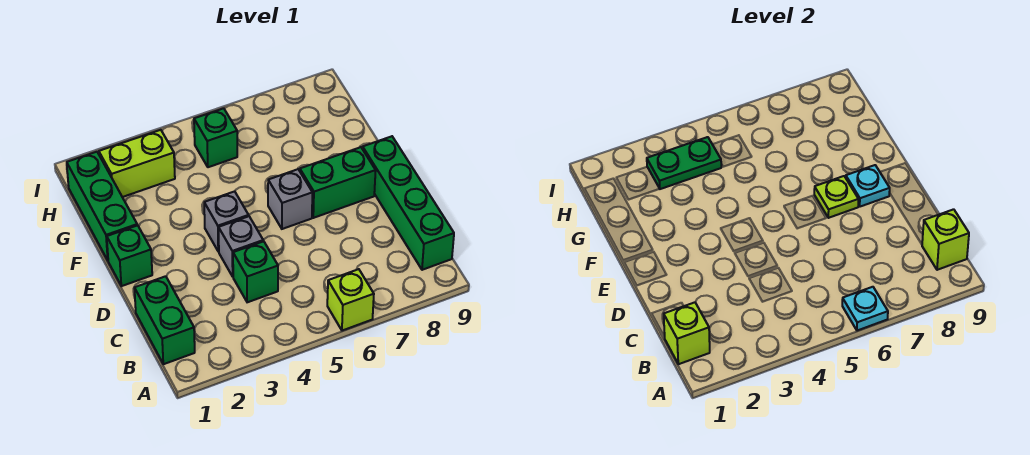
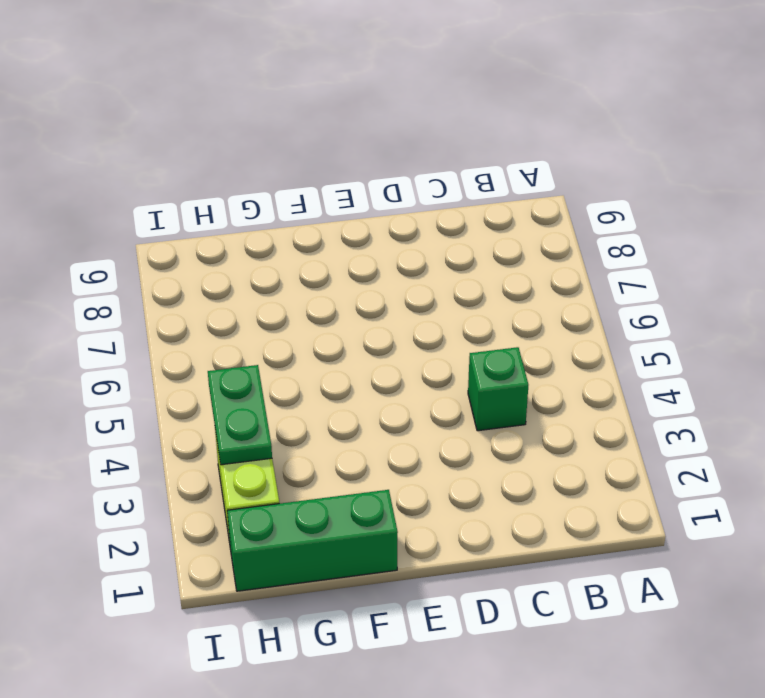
none -> lime 1x1 brick [327,269,374,331]
none -> green 1x2 brick [134,276,195,364]
none -> green 1x4 brick [363,136,454,270]

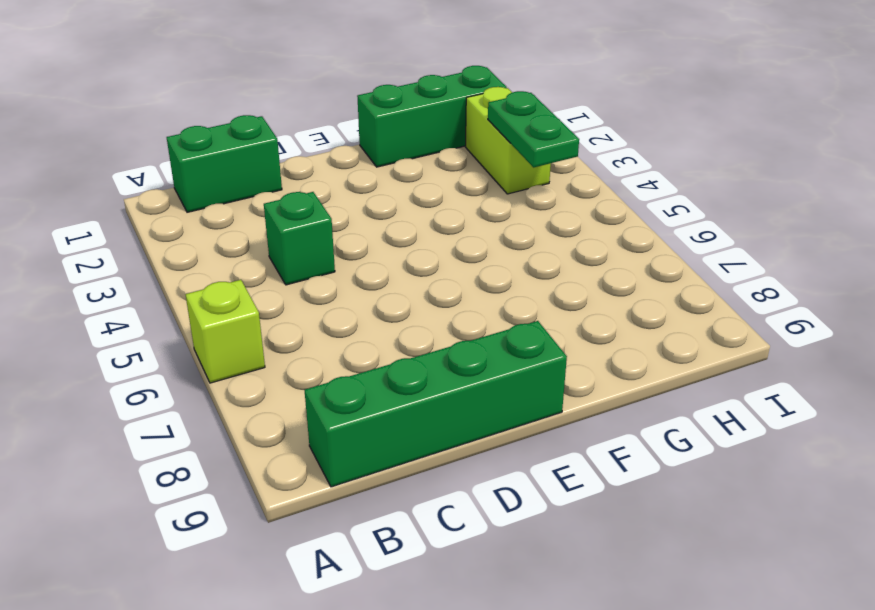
none -> grey 1x1 brick [219,216,263,277]
none -> green 1x1 brick [107,225,152,286]
none -> grey 1x1 brick [204,191,249,252]

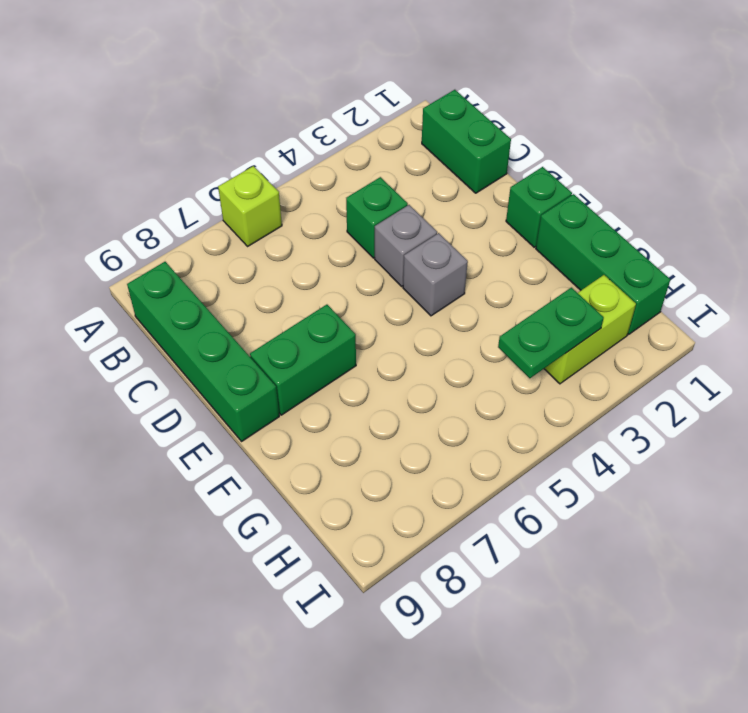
none -> grey 1x1 brick [268,169,312,229]
none -> green 1x1 brick [194,108,237,167]
none -> cyan 1x1 plate [842,287,888,331]

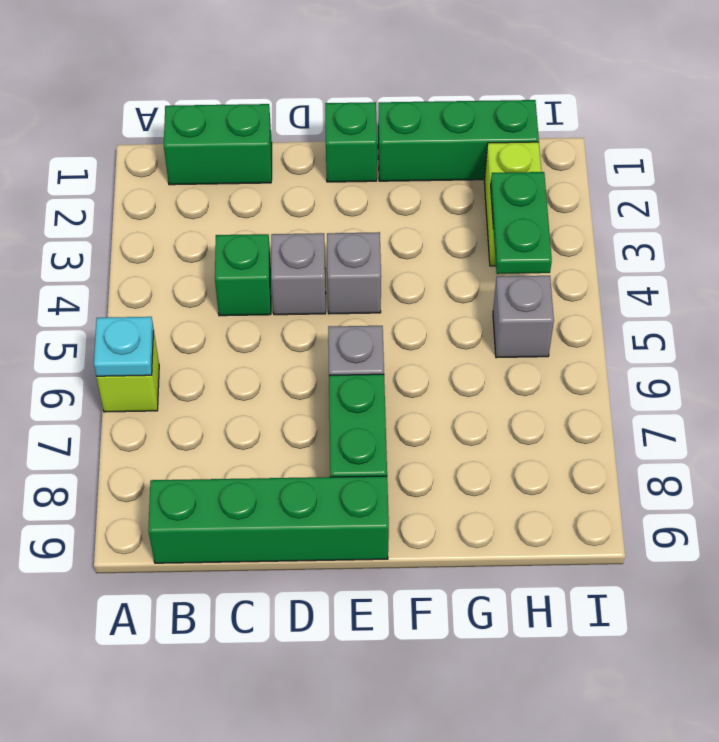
grey 1x1 brick [493,276,554,358] -> green 1x1 brick [194,108,237,167]
none -> lime 1x1 brick [664,302,710,364]
none -> lime 1x1 brick [922,209,969,270]
none -> lime 1x1 plate [814,176,858,218]

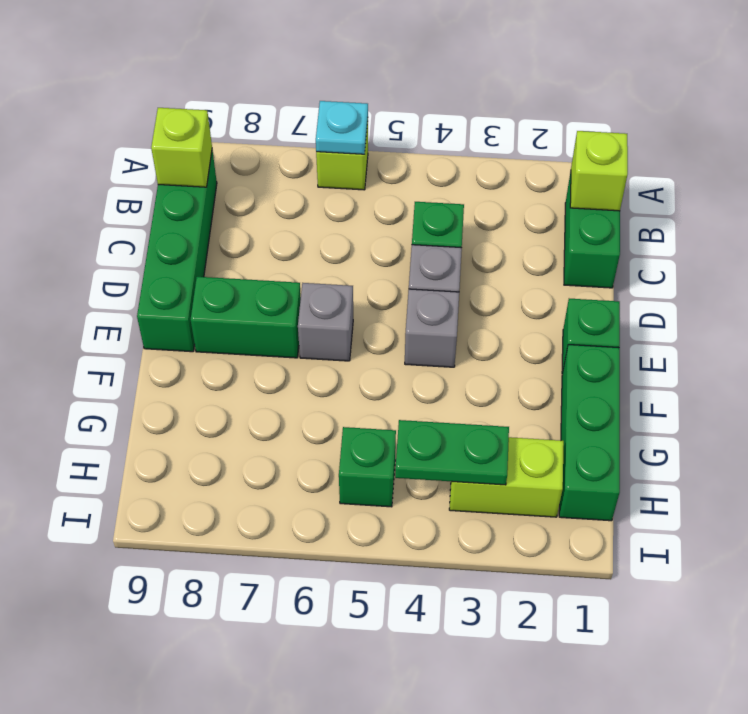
none -> lime 1x1 plate [814,176,858,218]
none -> cyan 1x1 plate [846,165,890,207]

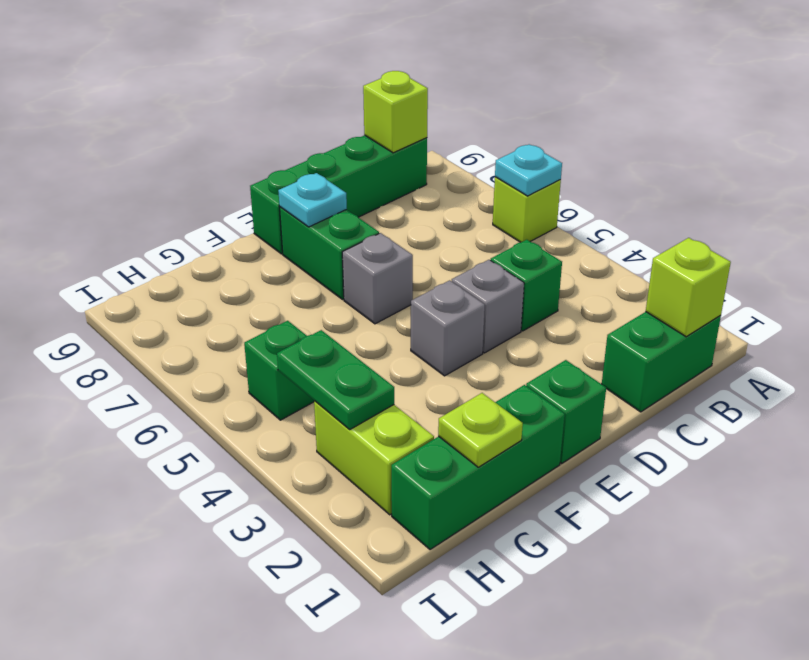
lime 1x1 plate [438,393,523,467] -> lime 1x1 plate moved to [814,176,858,218]

